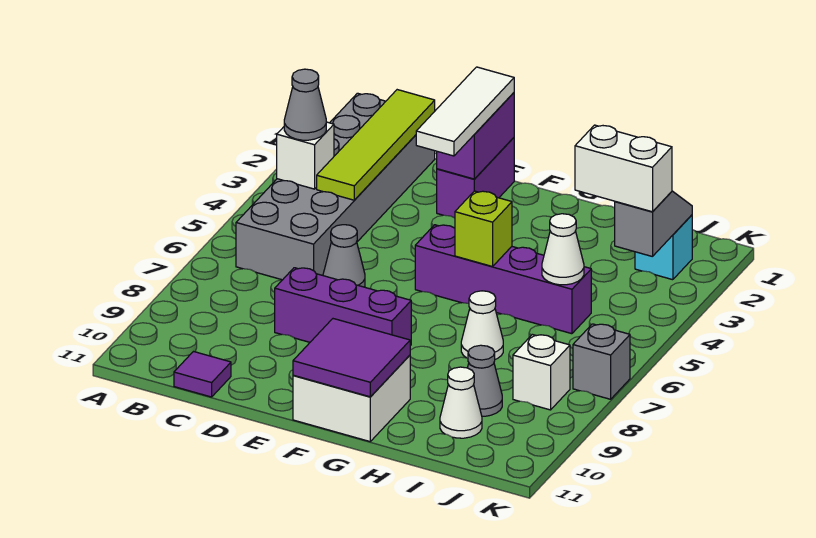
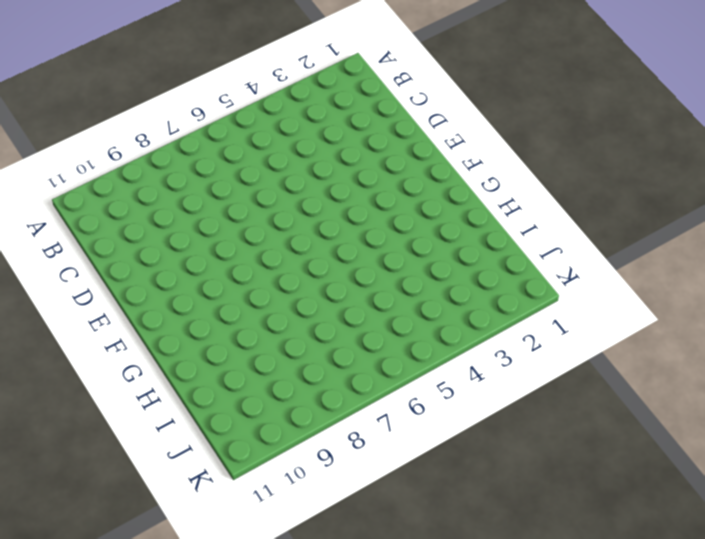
none -> grey 2x6 brick [236,93,435,280]
none -> purple 1x1 tile [174,352,231,397]
none -> grey 1x1 cone [323,225,365,287]

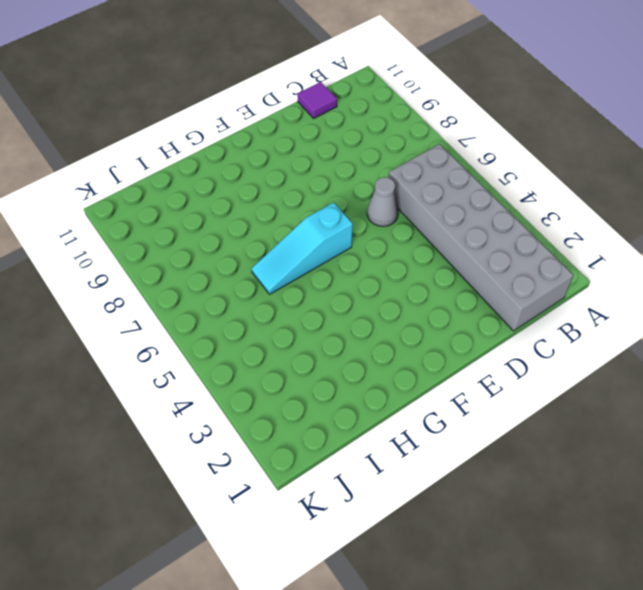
cyan 1x3 slope [252,202,353,294] -> none
none -> purple 1x3 brick [275,268,411,346]
none -> purple 1x2 brick [437,138,514,218]
none -> purple 1x4 brick [415,225,591,334]

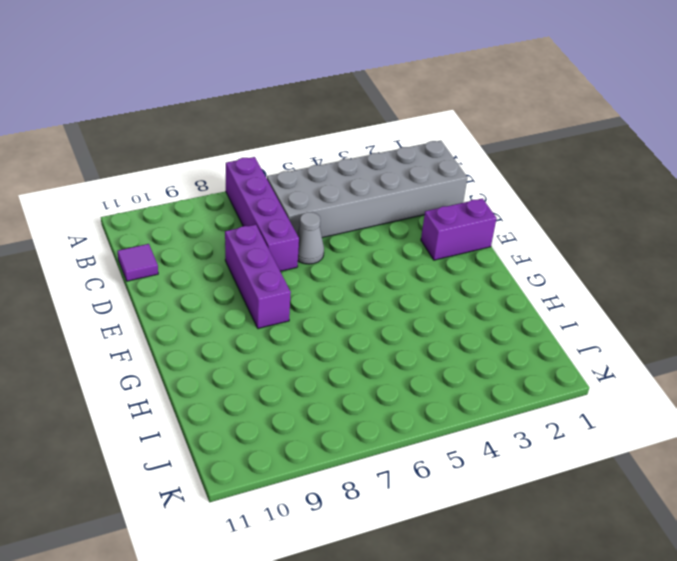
purple 1x4 brick [226,157,299,271] -> purple 1x4 brick moved to [415,225,591,334]
none -> white 2x2 brick [293,355,410,441]
none -> white 1x1 cone [461,291,503,359]
none -> grey 1x1 cone [468,345,502,416]

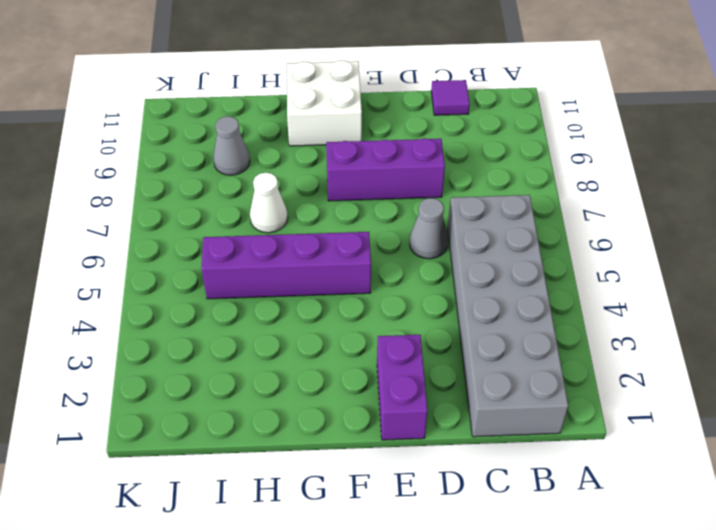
none -> white 1x1 cone [440,367,482,438]
none -> cyan 1x1 brick [635,215,692,280]
none -> white 1x1 brick [513,334,570,410]

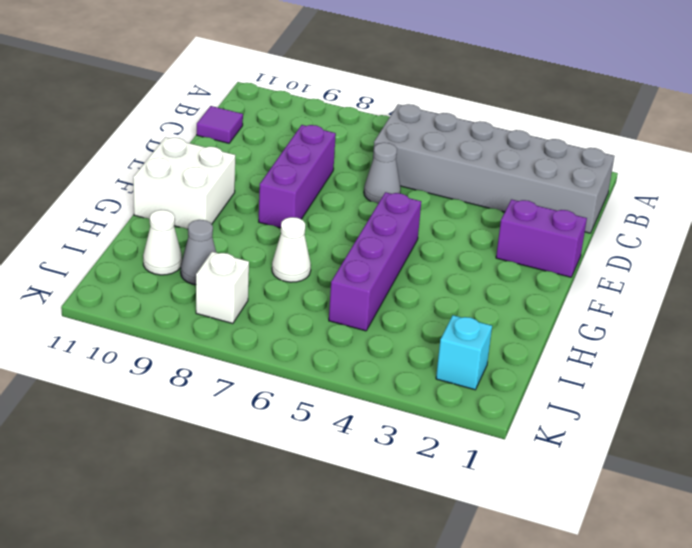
none -> grey 1x1 brick [573,324,630,399]
none -> white 1x1 brick [277,122,334,189]
none -> lime 1x4 tile [317,90,435,200]

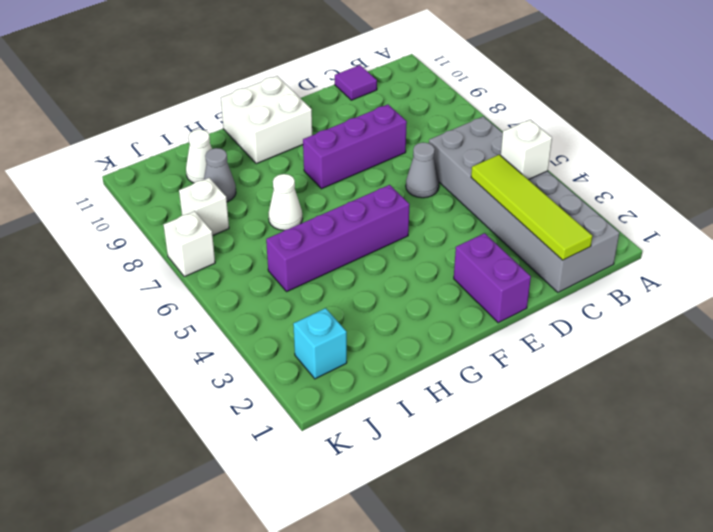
white 1x1 brick [164,211,215,277] -> grey 1x1 brick [573,324,630,399]
none -> purple 1x2 brick [437,93,514,179]
none -> purple 2x2 tile [293,319,410,397]
none -> lime 1x1 brick [455,191,512,267]

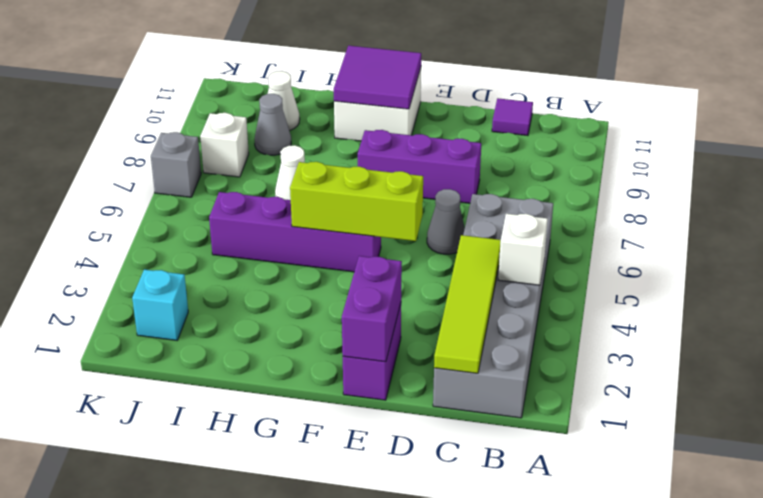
lime 1x3 brick [290,162,423,241] -> lime 1x1 brick [455,191,512,267]
none -> white 1x1 cone [542,214,584,285]
none -> grey 1x2 slope [615,191,692,257]
none -> grey 1x1 cone [284,69,326,140]

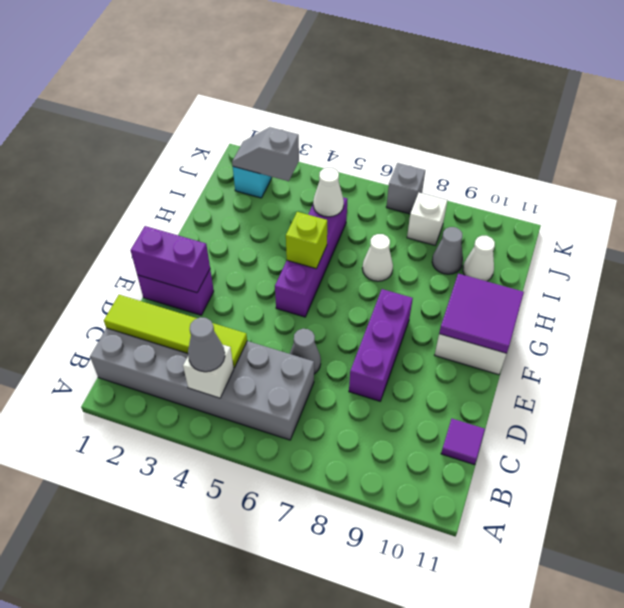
none -> white 1x3 tile [416,67,514,156]
none -> white 1x2 brick [575,125,672,212]

